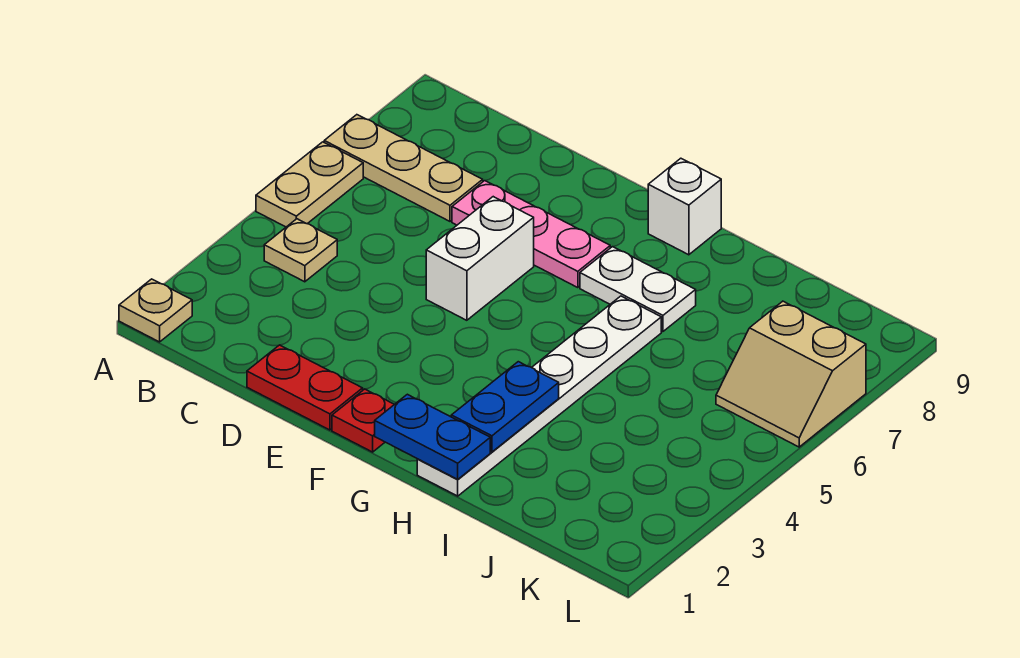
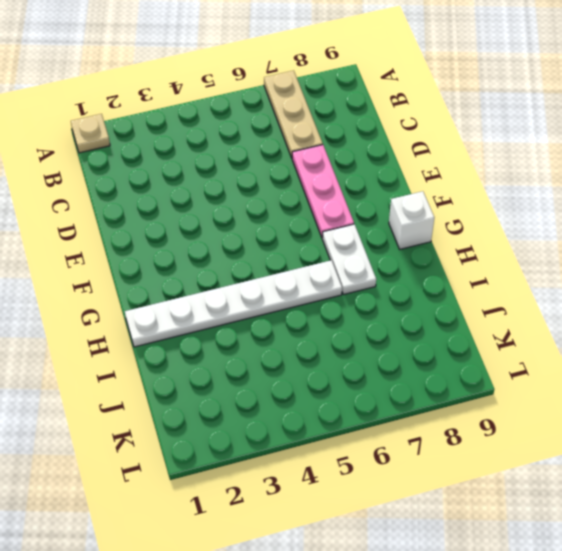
none -> tan 1x2 plate [256,142,363,227]
none -> tan 1x1 plate [264,219,337,282]
none -> red 1x2 plate [247,345,363,430]

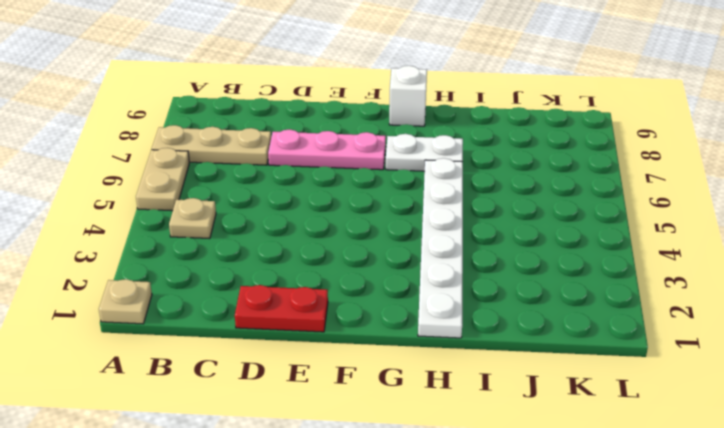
none -> white 1x2 brick [426,197,534,320]
none -> red 1x1 plate [332,389,394,452]
none -> tan 2x2 slope [716,301,866,447]

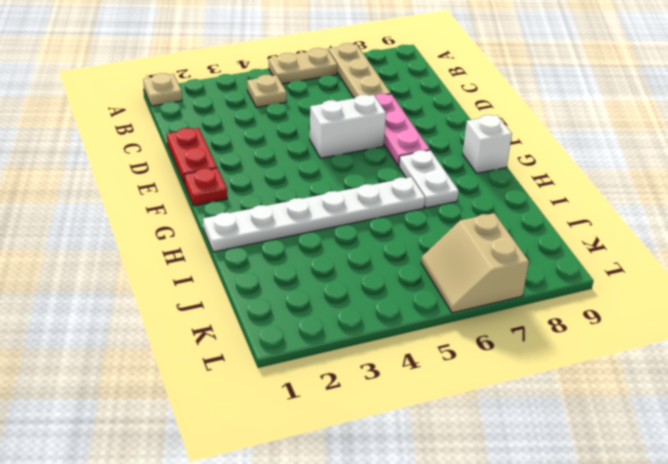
none -> blue 1x2 plate [375,394,490,479]
none -> blue 1x2 plate [451,362,559,452]

